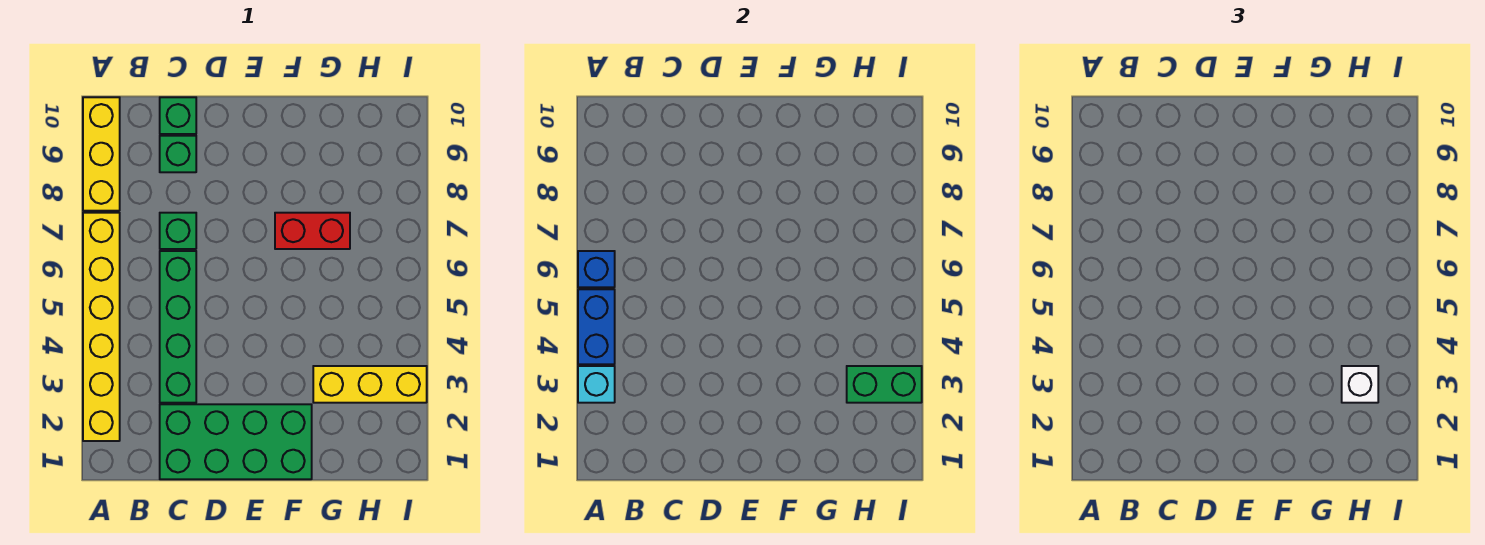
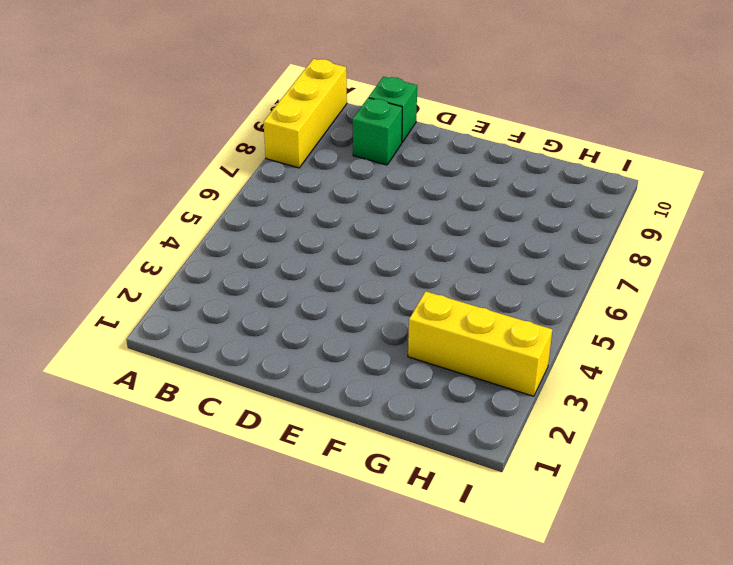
none -> yellow 1x6 brick [83,213,120,441]
none -> green 2x4 brick [160,404,312,479]
none -> green 1x4 brick [160,251,196,403]

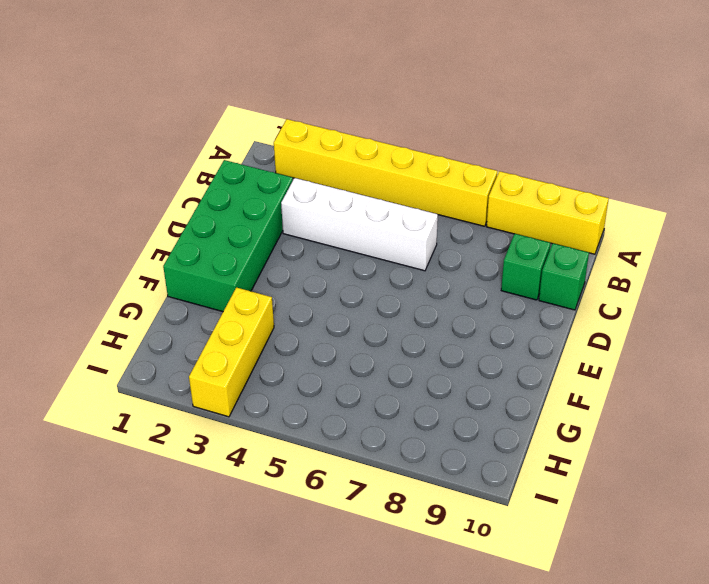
white 1x4 brick [281,178,438,271] -> green 1x4 brick [160,251,196,403]
none -> green 1x1 brick [160,213,196,249]
none -> red 1x2 brick [275,213,350,249]
none -> cyan 1x1 brick [578,366,615,403]

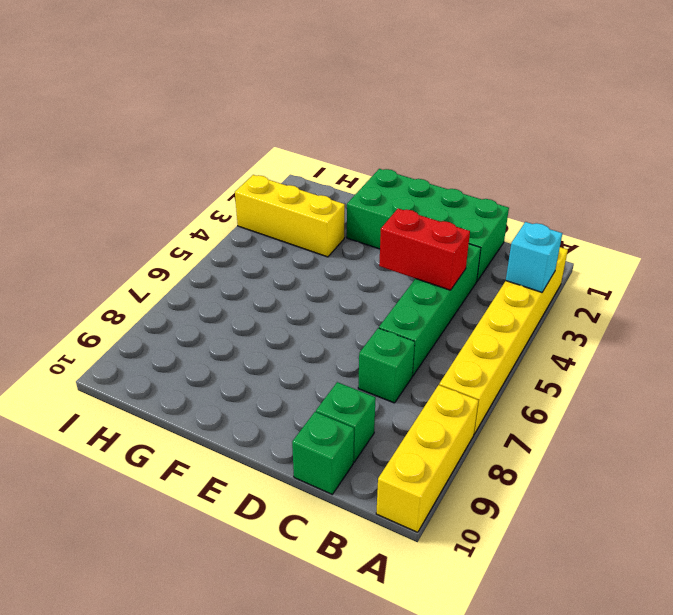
red 1x2 brick [379,209,470,290] -> red 1x2 brick moved to [275,213,350,249]
none -> blue 1x2 brick [578,289,615,364]
none -> blue 1x1 brick [578,251,615,287]
none -> green 1x2 brick [847,366,922,403]

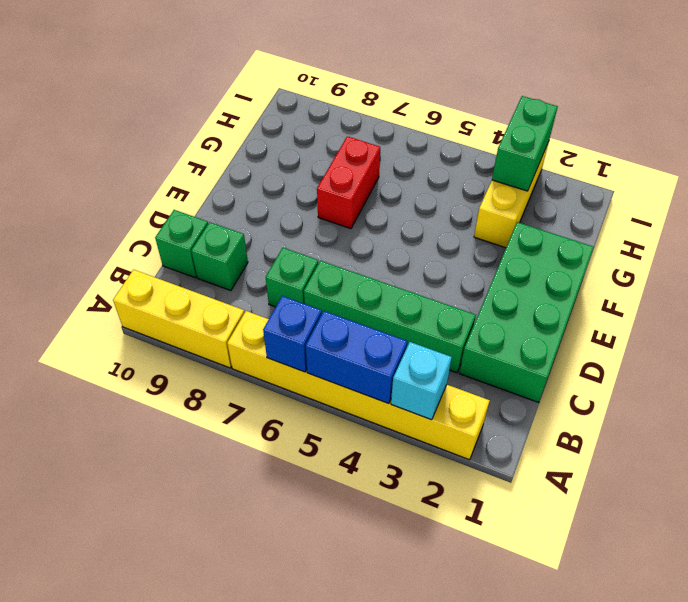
none -> white 1x1 brick [1342,366,1378,403]

